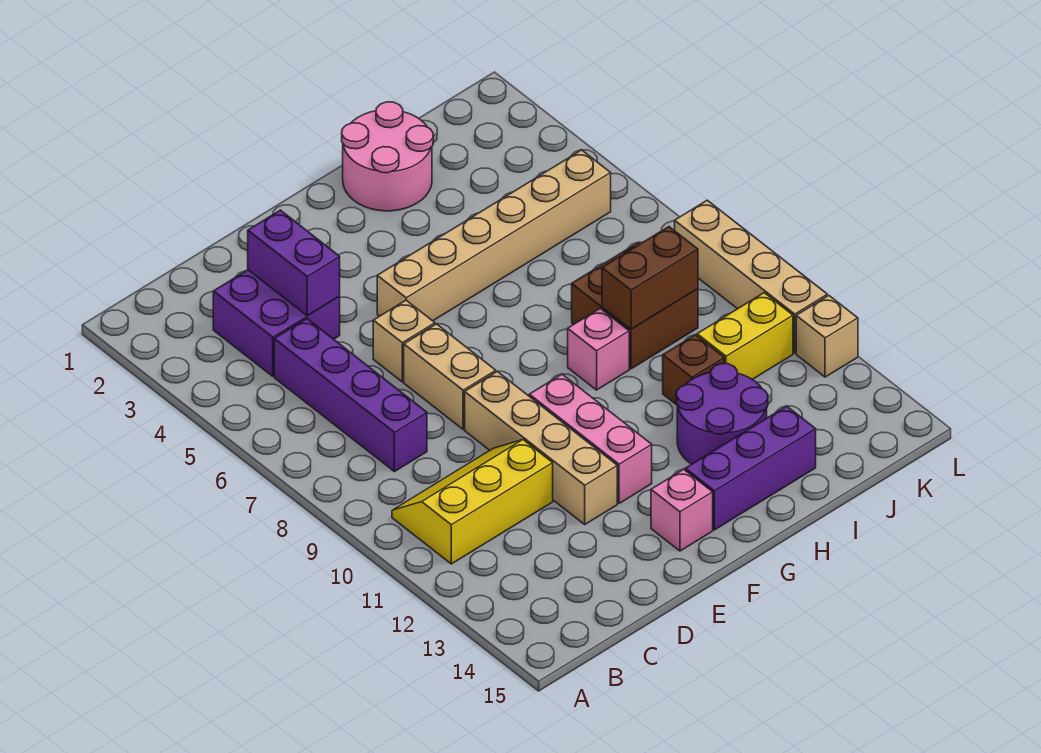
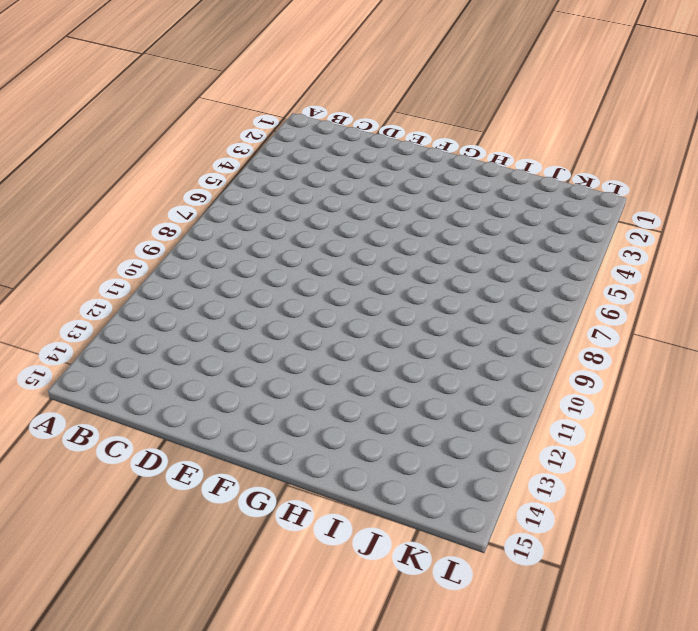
none -> yellow 2x3 slope [392,440,553,564]
none -> purple 2x2 brick [213,270,340,376]
none -> purple 1x4 brick [274,319,427,472]

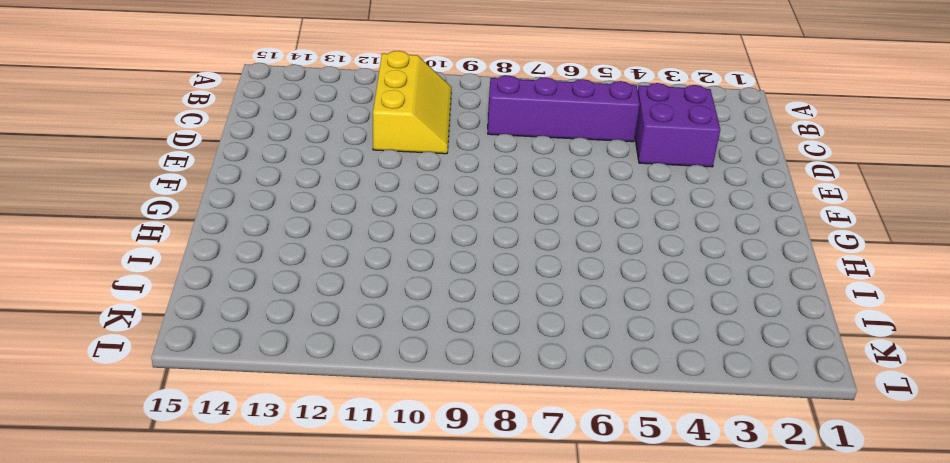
none -> tan 1x1 brick [373,300,435,382]
none -> tan 1x2 brick [404,324,496,429]
none -> tan 1x4 brick [465,372,617,524]

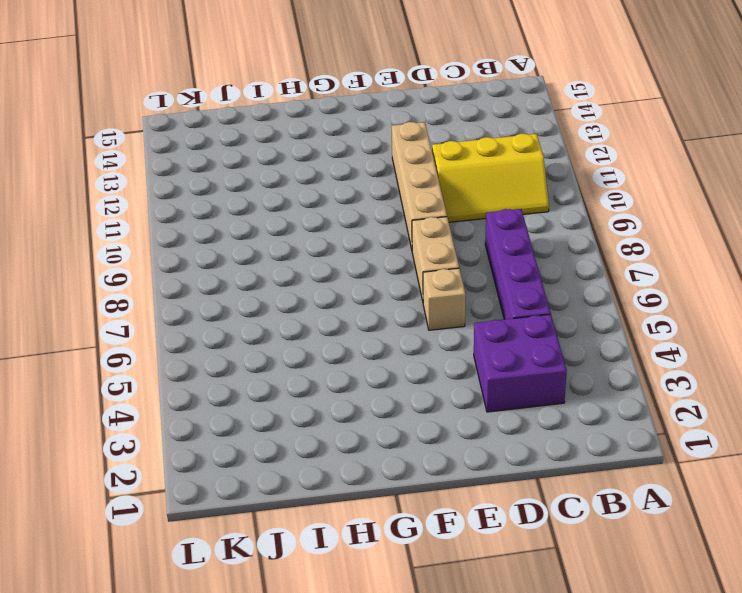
none -> tan 1x6 brick [377,150,611,321]
none -> pink 1x3 brick [529,374,652,503]
none -> pink 1x1 brick [651,469,713,551]

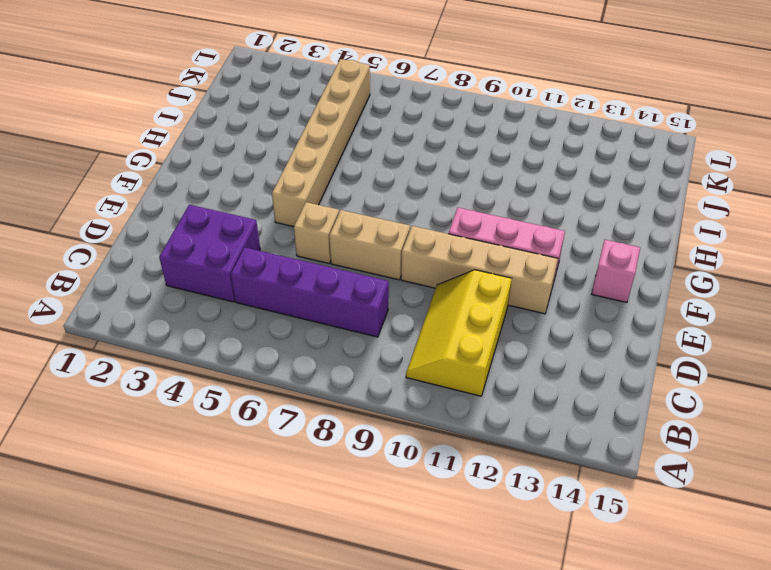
none -> purple 1x3 brick [685,406,816,530]
none -> pink 2x2 round brick [342,102,433,211]
none -> pink 1x1 brick [568,308,629,390]

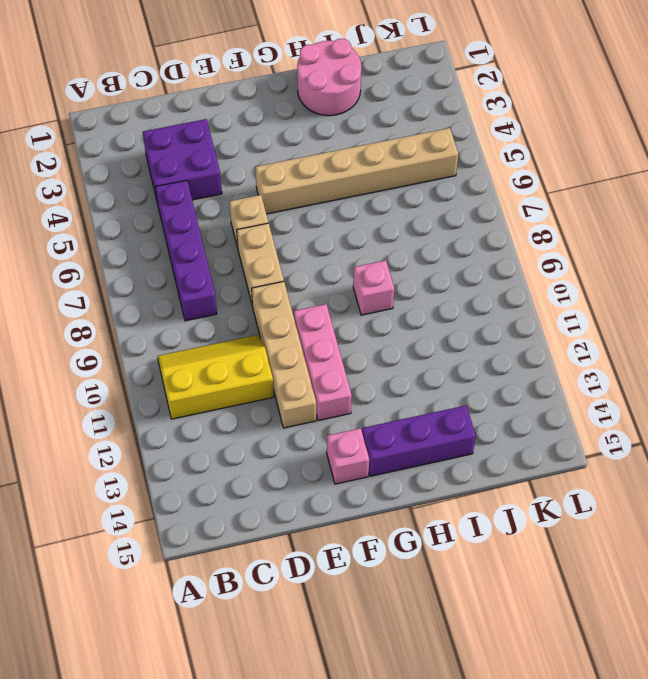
none -> purple 2x2 round brick [676,364,768,464]
none -> brown 2x2 brick [572,242,698,369]
none -> brown 1x1 brick [663,335,724,405]

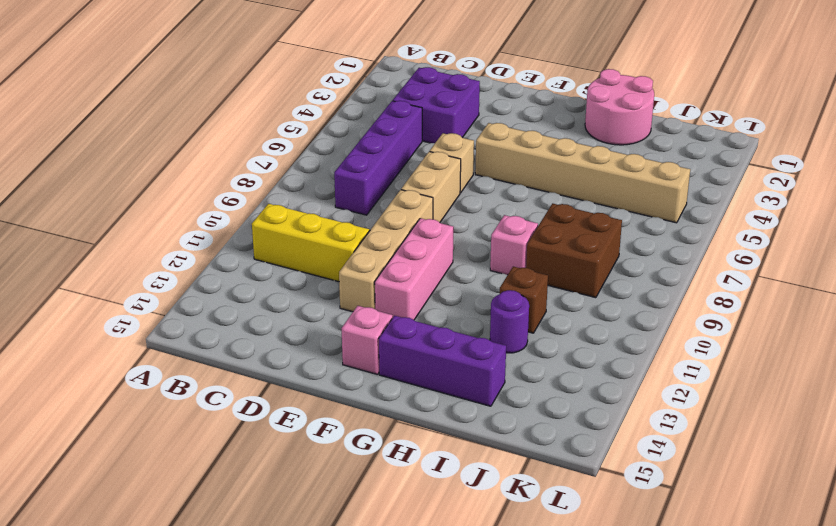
purple 1x1 round brick [490,290,529,353] -> purple 2x2 round brick [676,364,768,464]
none -> yellow 1x2 brick [697,293,793,379]
none -> tan 1x4 brick [675,200,827,353]
none -> tan 1x1 brick [796,296,858,377]

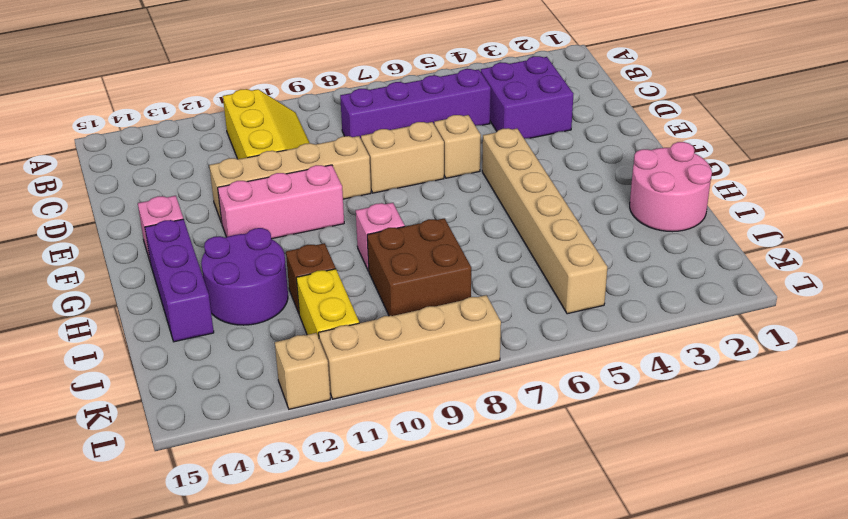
none -> purple 1x2 brick [248,210,340,316]
none -> brown 1x2 brick [602,227,698,329]

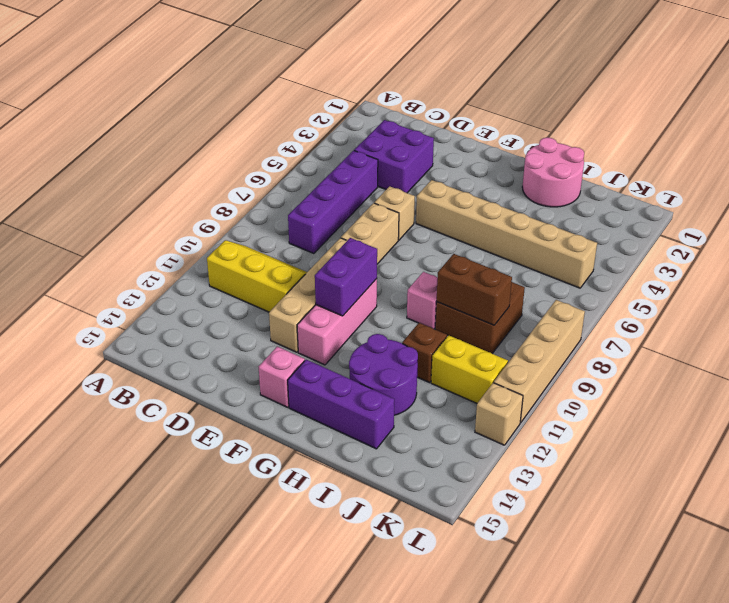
purple 1x2 brick [315,238,377,316] -> purple 1x2 brick moved to [248,210,340,316]

